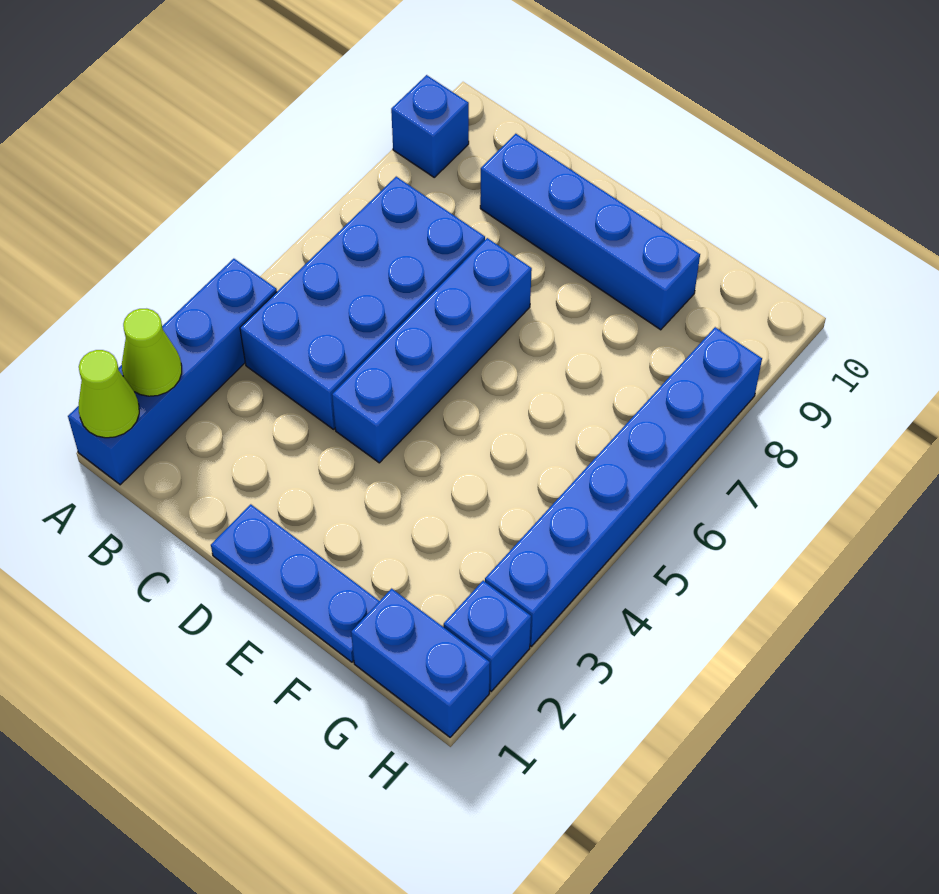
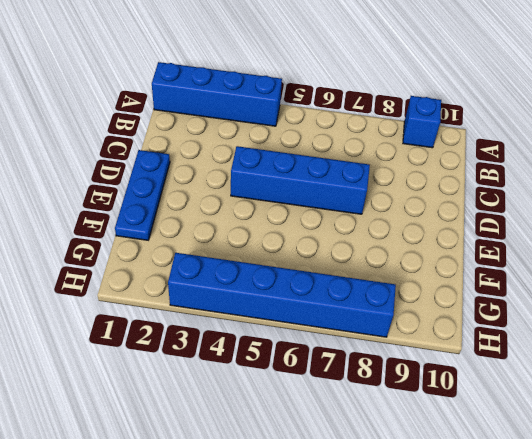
none -> blue 2x4 brick [240,177,485,429]
none -> blue 1x4 brick [480,134,700,330]

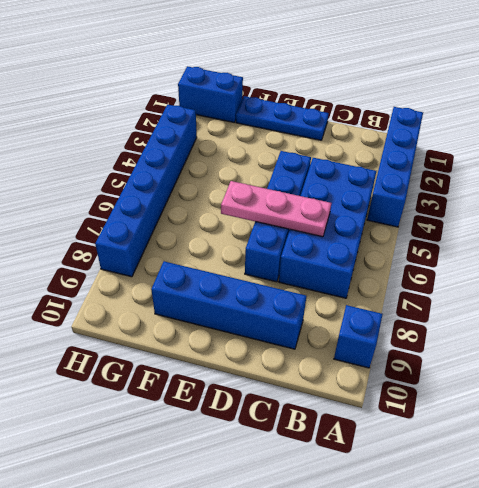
pink 1x3 plate [221,181,331,237] -> none
none -> blue 1x1 brick [444,581,531,691]
none -> lime 1x1 cone [79,350,139,438]

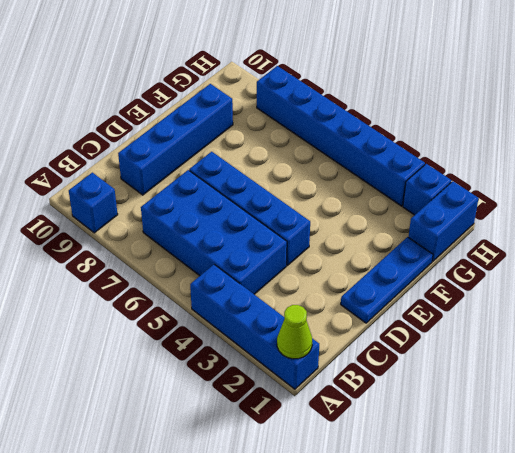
none -> lime 1x1 cone [122,309,182,396]

